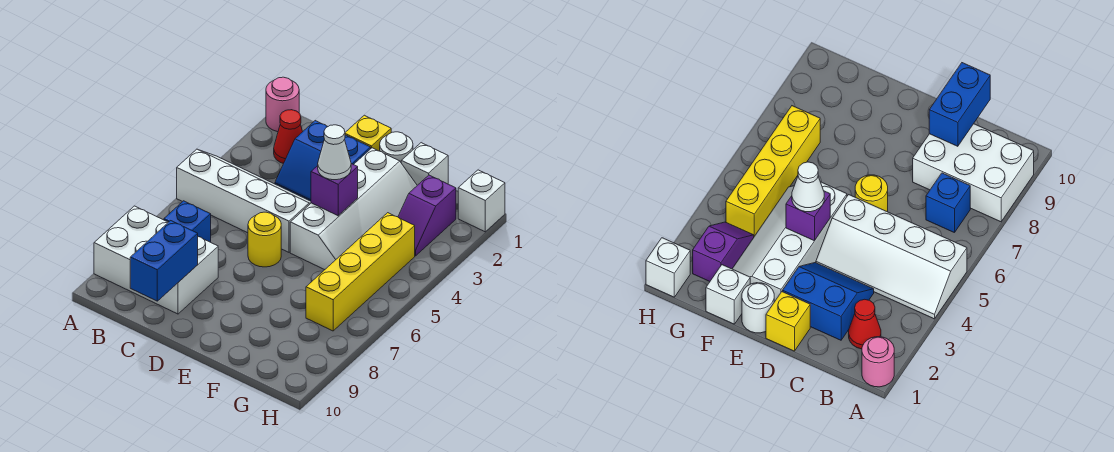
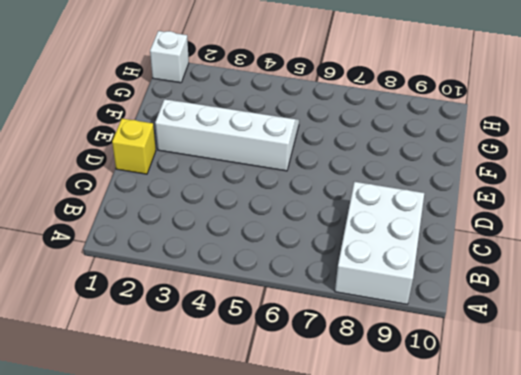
none -> pink 1x1 round brick [266,77,299,132]
none -> white 2x4 slope [177,149,311,252]
none -> red 1x1 cone [274,110,303,163]

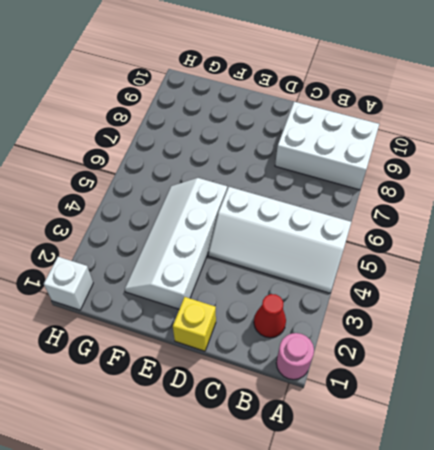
none -> blue 1x1 brick [164,201,211,242]
none -> blue 2x2 slope [275,121,371,201]
none -> yellow 1x1 round brick [248,212,281,267]

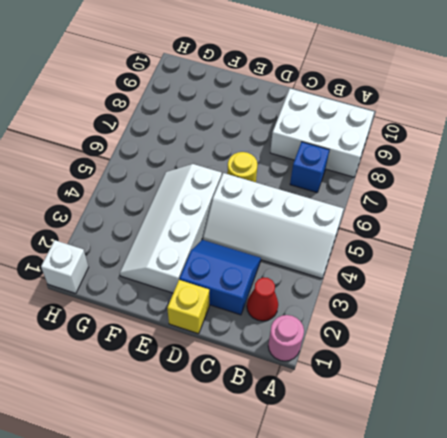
none -> white 1x1 round brick [380,132,413,162]
none -> white 1x1 brick [401,143,448,185]
none -> purple 1x2 slope [398,175,456,256]

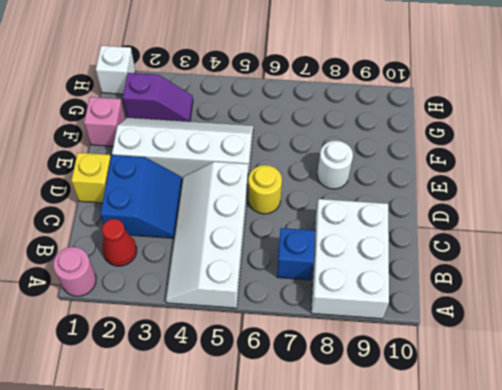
white 1x1 round brick [317,141,353,189] -> white 1x1 round brick moved to [380,132,413,162]
pink 1x1 brick [84,97,125,146] -> white 1x1 brick [401,143,448,185]
none -> yellow 1x4 brick [306,213,415,331]
none -> blue 1x2 brick [130,221,198,301]
none -> purple 1x1 brick [311,164,358,216]

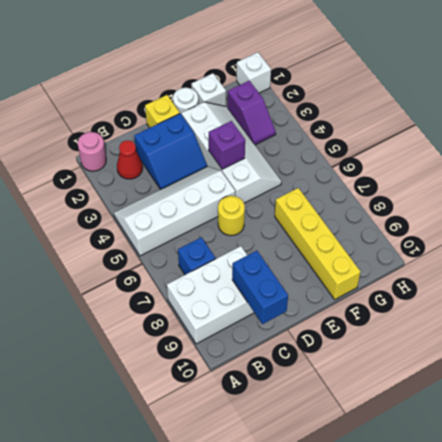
yellow 1x4 brick [275,188,361,299] -> yellow 1x4 brick moved to [306,213,415,331]
none -> white 1x1 cone [318,125,351,180]

